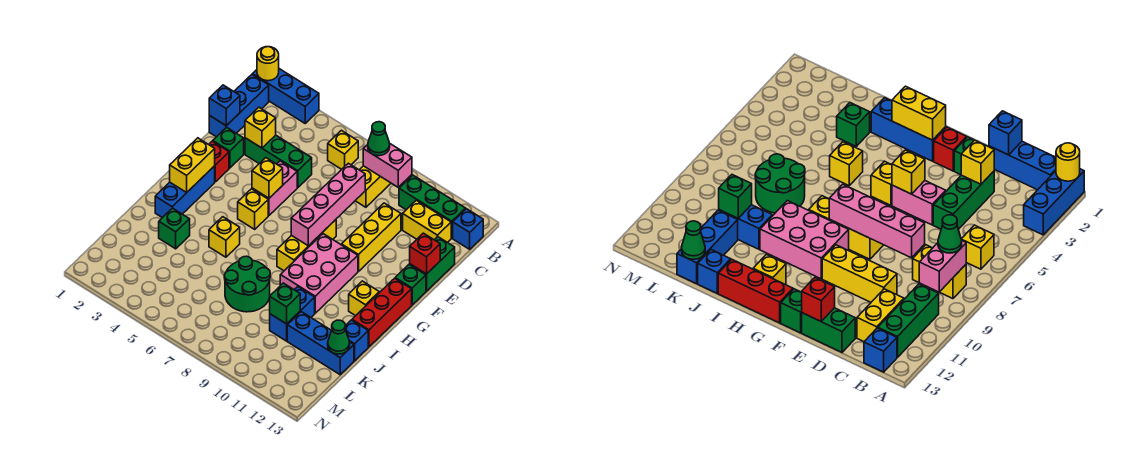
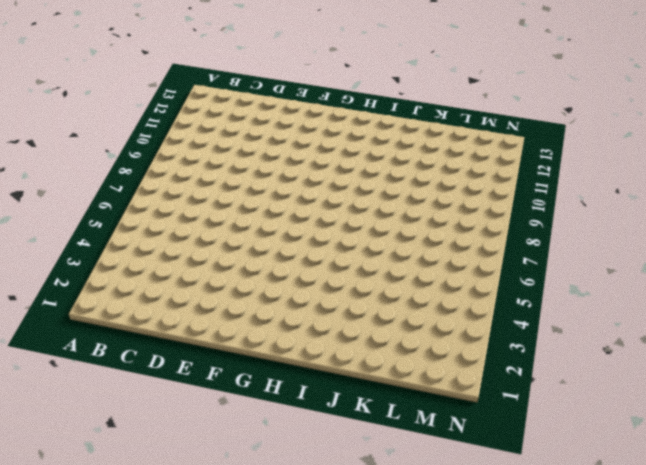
none -> blue 1x3 brick [252,69,319,123]
none -> blue 1x3 brick [209,75,269,137]
none -> yellow 1x1 brick [328,130,358,169]
none -> yellow 1x2 brick [355,166,391,207]

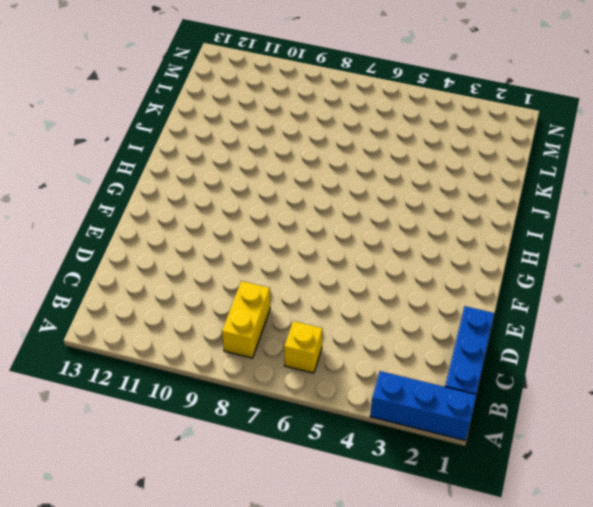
none -> green 1x3 brick [399,175,466,238]
none -> blue 1x1 brick [453,209,483,249]
none -> yellow 1x2 brick [403,200,451,243]
none -> green 1x3 brick [245,135,312,188]

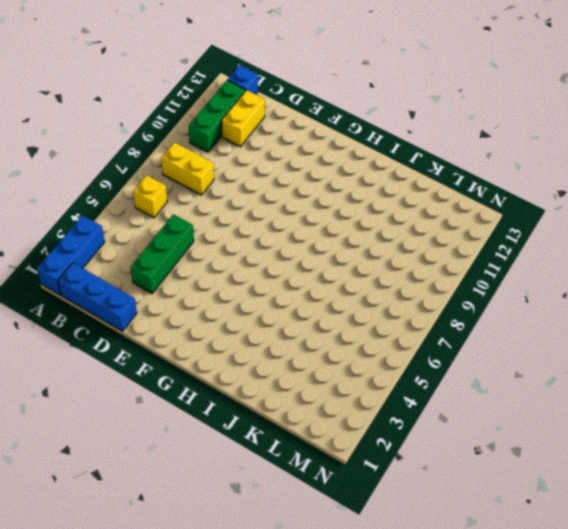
none -> yellow 1x3 brick [342,203,401,271]
none -> green 1x2 brick [410,237,455,291]
none -> green 1x1 brick [213,127,244,168]
none -> pink 1x2 brick [252,161,297,215]

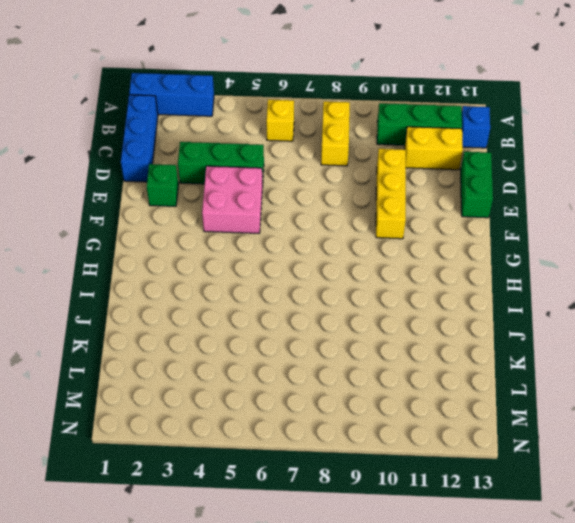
pink 2x2 brick [202,166,263,233] -> pink 1x2 brick [252,161,297,215]
none -> red 1x1 brick [209,141,229,182]
none -> yellow 1x3 brick [277,220,336,271]
none -> green 1x1 brick [395,265,426,305]
none -> blue 1x3 brick [155,166,215,218]

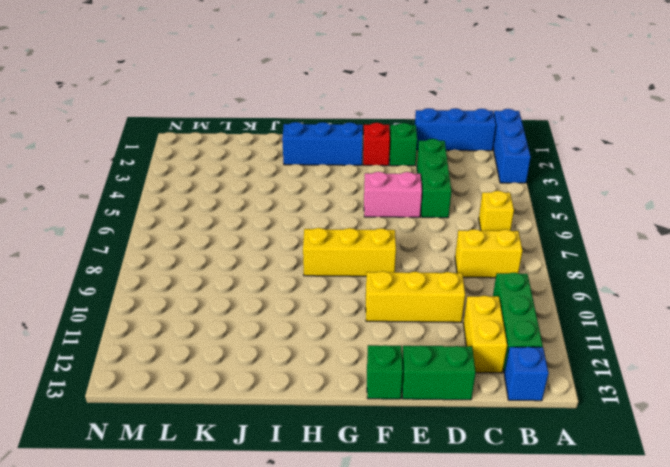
none -> yellow 1x1 brick [238,189,268,229]
none -> pink 2x3 brick [280,234,358,313]
none -> red 1x3 brick [352,278,412,347]
none -> yellow 1x1 brick [349,281,379,316]

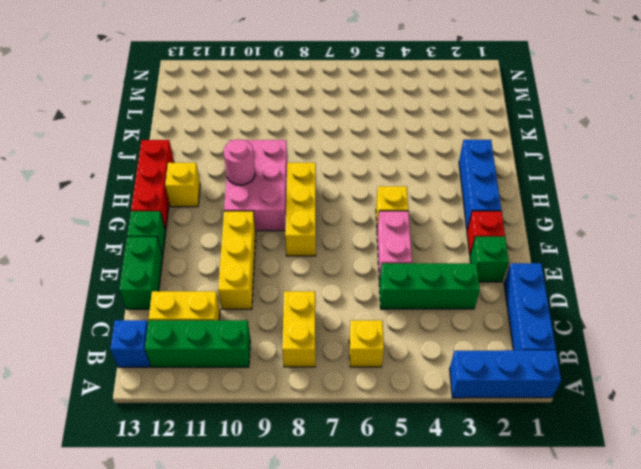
pink 1x1 round brick [223,139,255,185] -> none
none -> yellow 1x1 brick [209,217,240,257]
none -> green 1x1 brick [159,208,190,249]
none -> green 2x2 round brick [224,256,270,312]
none -> blue 1x2 brick [270,287,315,341]

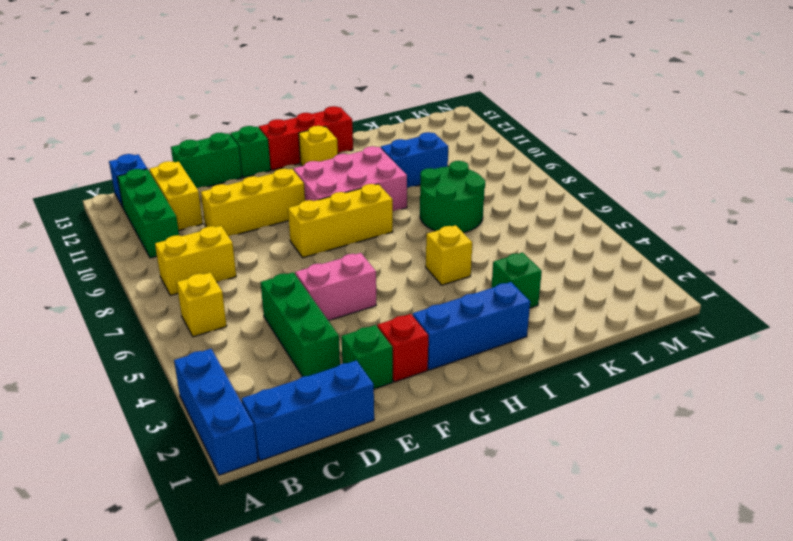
none -> yellow 1x1 brick [238,189,268,229]
none -> blue 1x1 brick [345,320,368,361]
none -> blue 1x3 brick [287,312,354,375]
none -> yellow 1x1 round brick [257,47,279,81]

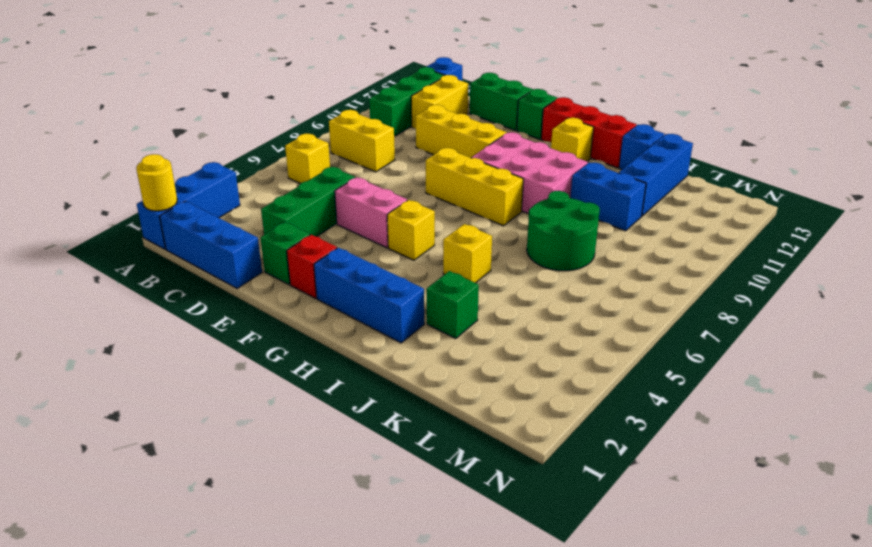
none -> pink 1x2 brick [363,143,412,187]
none -> blue 1x1 brick [209,85,240,126]
none -> yellow 1x1 brick [245,107,276,148]
none -> pink 1x4 brick [291,163,365,246]

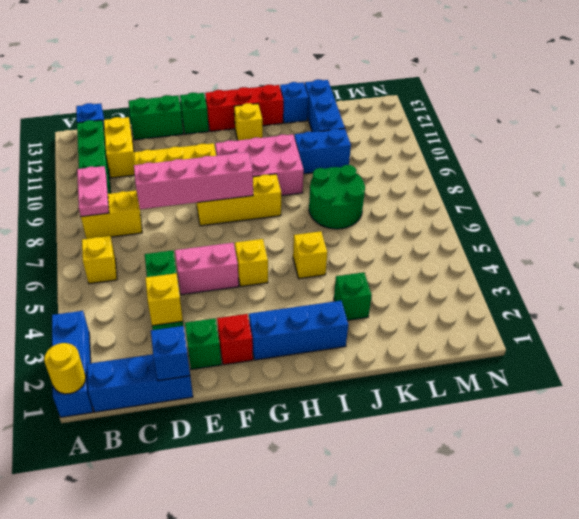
pink 1x2 plate [77,166,109,217] -> pink 1x2 brick [363,143,412,187]
none -> red 1x1 brick [410,233,440,274]
none -> yellow 1x1 brick [252,158,283,198]
none -> yellow 1x2 brick [170,138,215,193]
none -> green 1x1 brick [270,283,300,324]

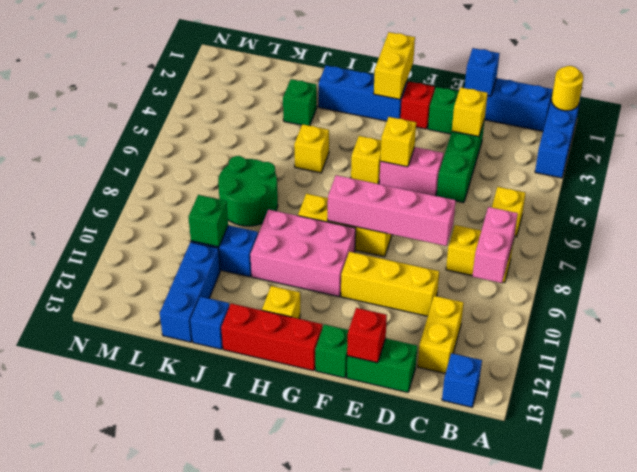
yellow 1x2 brick [374,32,415,99] -> yellow 1x2 brick turned to [170,138,215,193]
none -> green 1x3 brick [399,175,466,238]
none -> green 1x1 cone [328,320,350,354]
none -> green 1x1 cone [368,122,390,156]

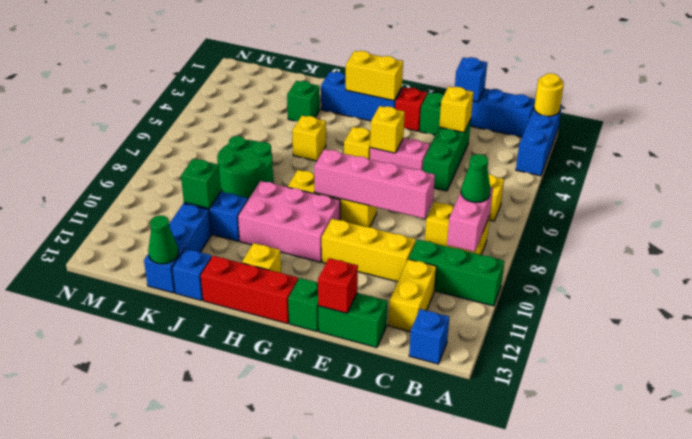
green 1x3 brick [409,239,504,306] -> green 1x3 brick turned to [399,175,466,238]

